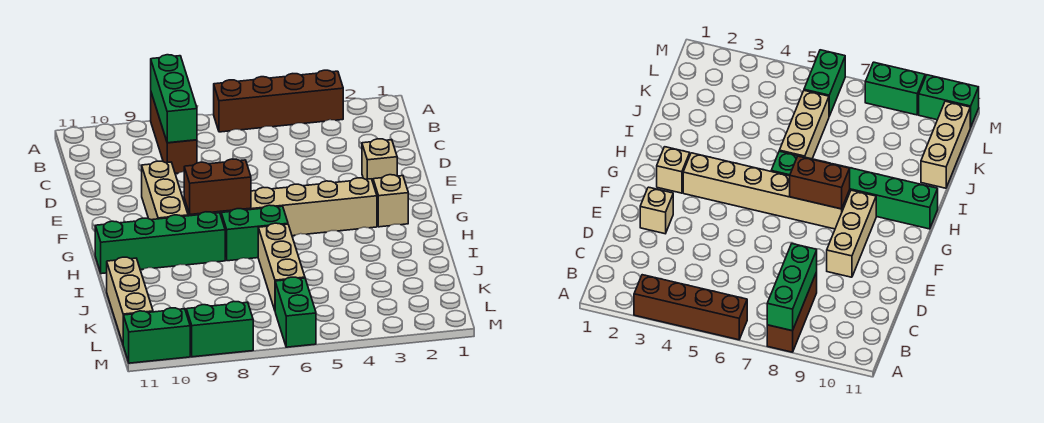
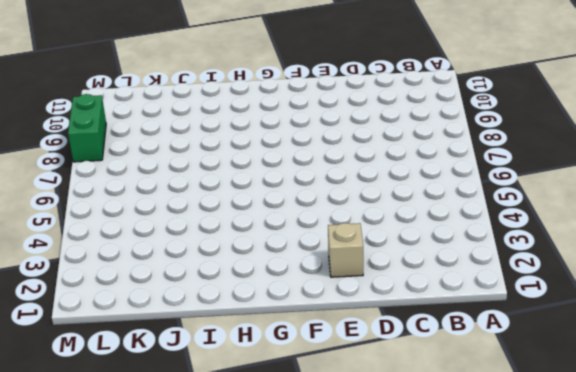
none -> brown 1x4 brick [214,70,343,132]
none -> brown 1x3 brick [151,93,197,174]
none -> tan 1x3 brick [142,161,188,220]

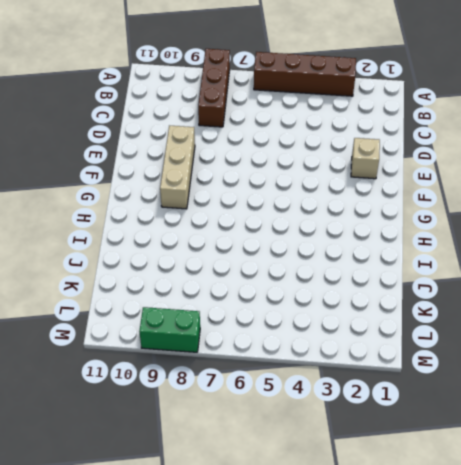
none -> tan 1x1 brick [373,175,408,227]
none -> tan 1x6 brick [184,178,377,236]
none -> green 1x2 brick [221,205,288,261]

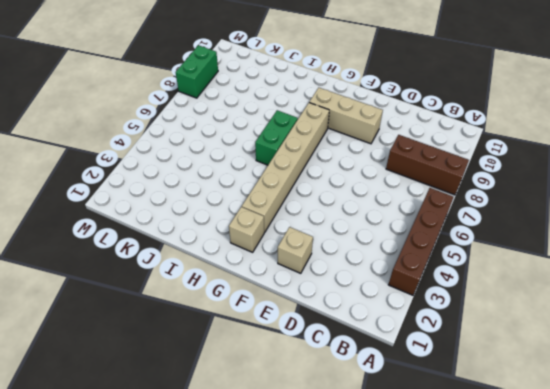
none -> green 1x4 brick [95,212,225,274]
none -> tan 1x3 brick [258,223,305,310]
none -> tan 1x3 brick [107,257,153,343]

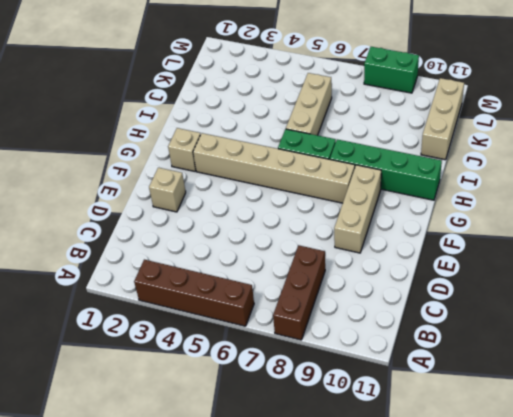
none -> green 1x2 brick [275,277,316,347]
none -> green 1x2 brick [123,308,190,363]
none -> green 1x3 brick [151,55,197,143]

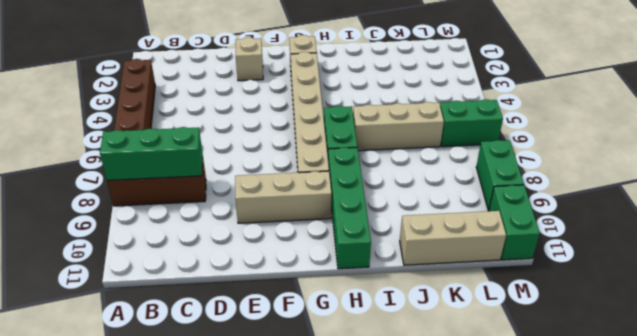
none -> brown 1x2 brick [184,159,251,215]

